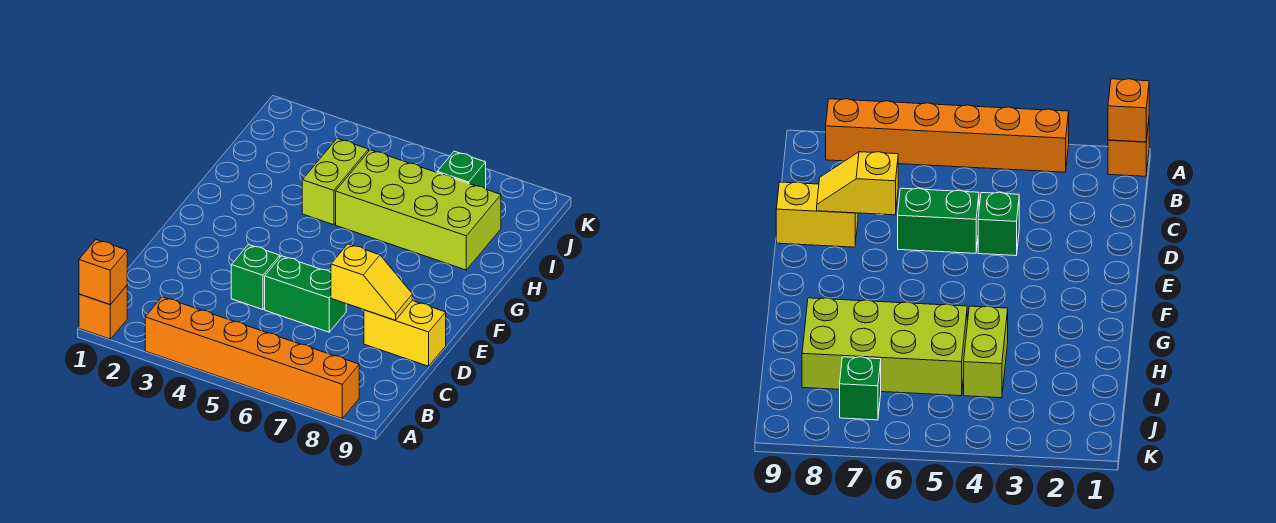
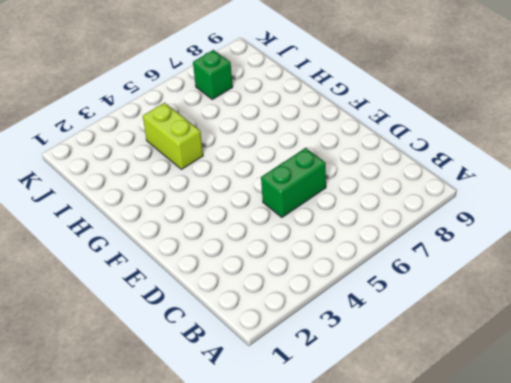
none -> orange 1x1 brick [79,286,127,339]
none -> orange 1x6 brick [145,297,359,418]

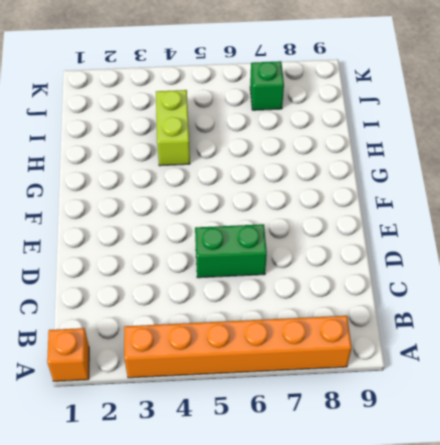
none -> green 1x1 brick [231,244,280,310]
none -> yellow 1x2 brick [364,301,446,366]

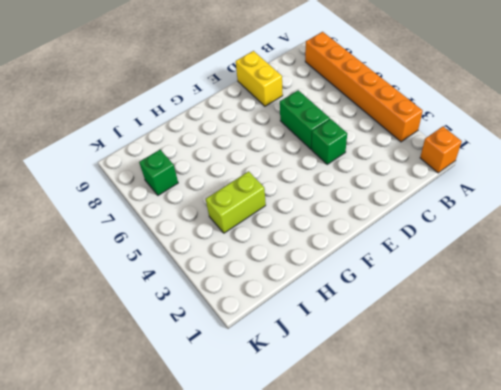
none -> lime 2x4 brick [336,150,501,270]
none -> orange 1x1 brick [79,240,127,305]

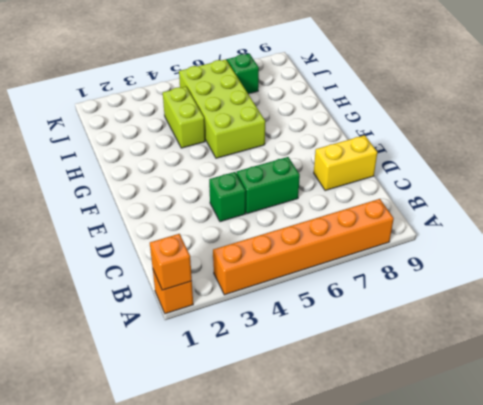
lime 2x4 brick [179,59,265,158] -> lime 2x4 brick turned to [336,150,501,270]
none -> yellow 1x2 slope [331,244,412,320]

